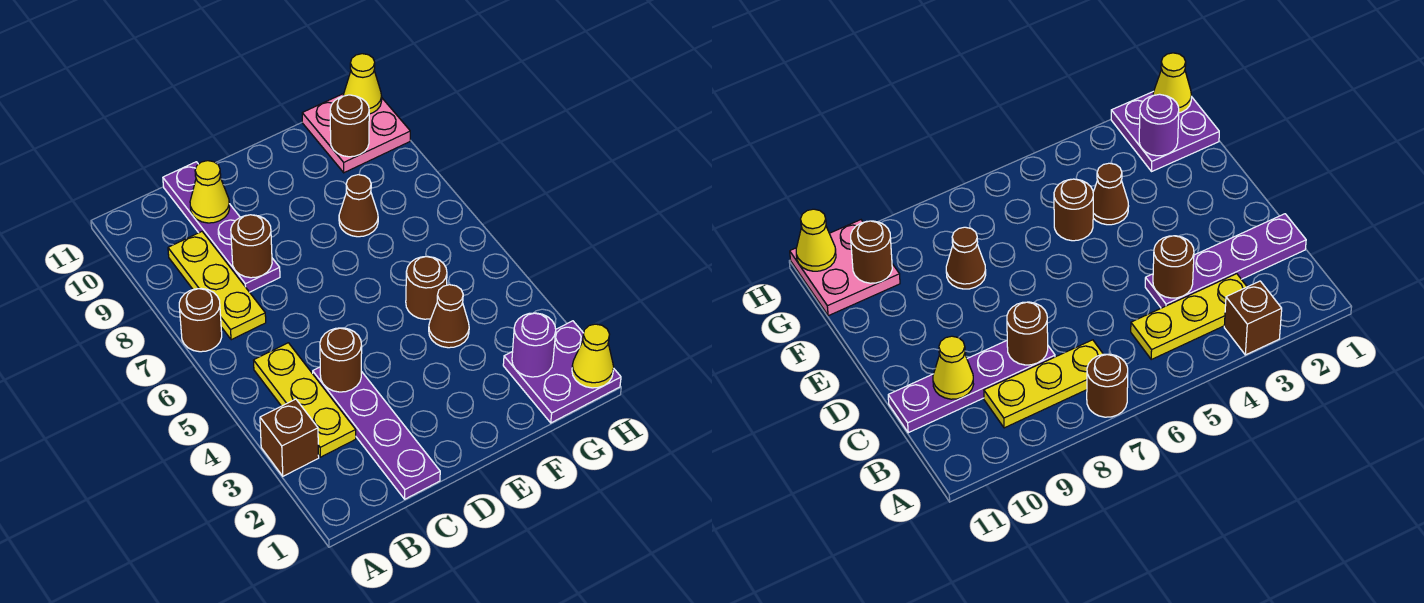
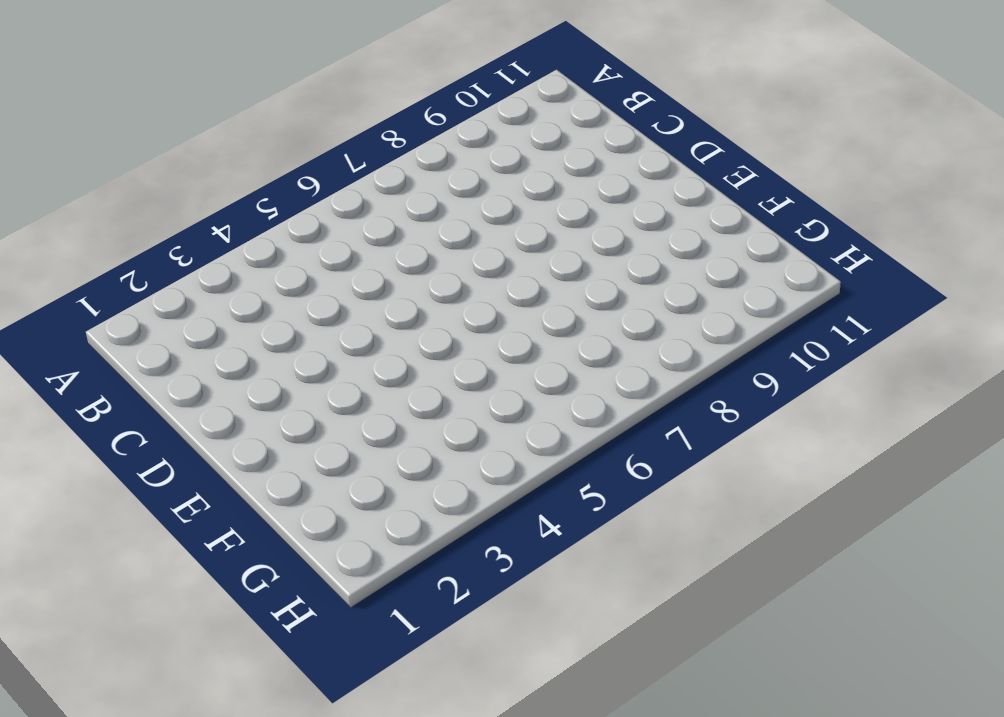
none -> brown 1x1 brick [260,399,319,476]
none -> brown 1x1 round brick [179,289,222,352]
none -> yellow 1x3 plate [254,343,356,457]

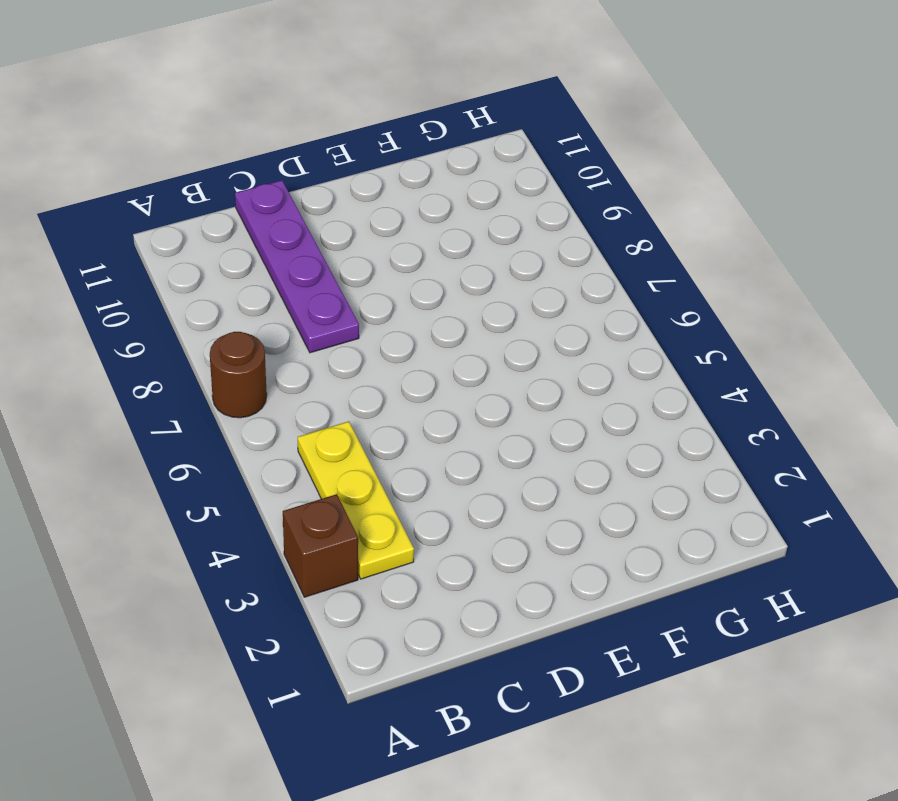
none -> yellow 1x3 plate [168,232,266,340]
none -> purple 1x4 plate [313,367,440,499]
none -> brown 1x1 cone [429,285,469,348]

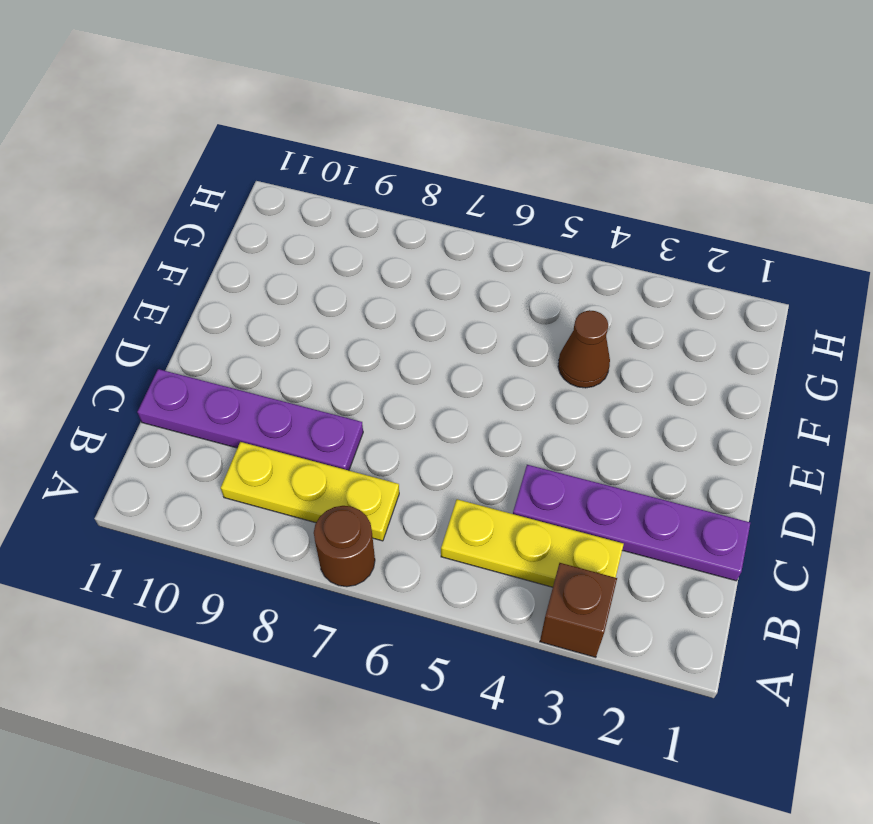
none -> brown 1x1 round brick [406,257,447,319]
none -> brown 1x1 cone [339,175,378,237]
none -> purple 2x2 plate [503,321,621,423]

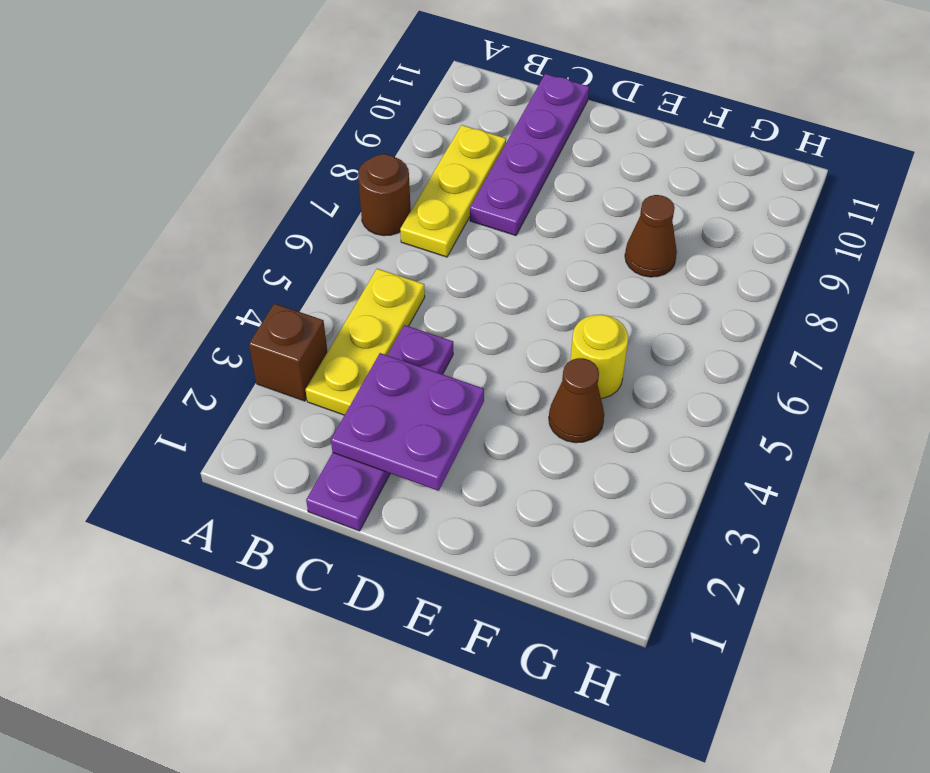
purple 2x2 plate [331,353,484,491] -> purple 2x2 plate moved to [503,321,621,423]
yellow 1x1 round brick [570,314,628,398] -> brown 1x1 round brick [406,257,447,319]
none -> pink 2x2 plate [302,94,410,173]
none -> brown 1x1 round brick [320,328,362,392]
none -> brown 1x1 round brick [231,215,272,278]

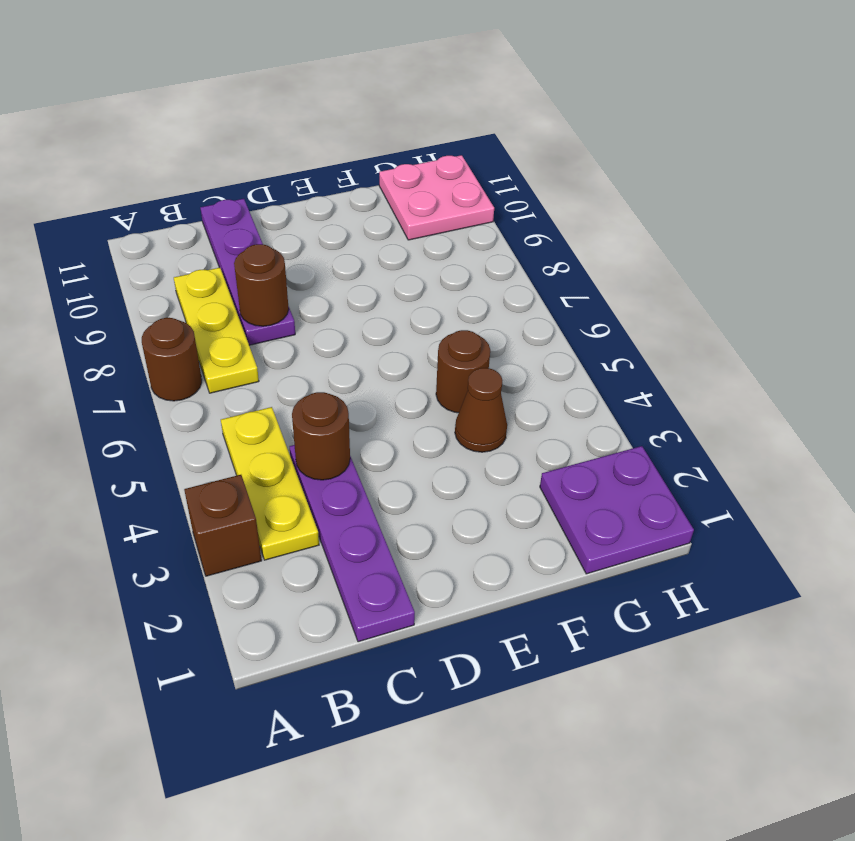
none -> brown 1x1 cone [339,175,378,237]
none -> yellow 1x1 cone [190,161,230,223]
none -> purple 1x1 round brick [512,313,556,377]

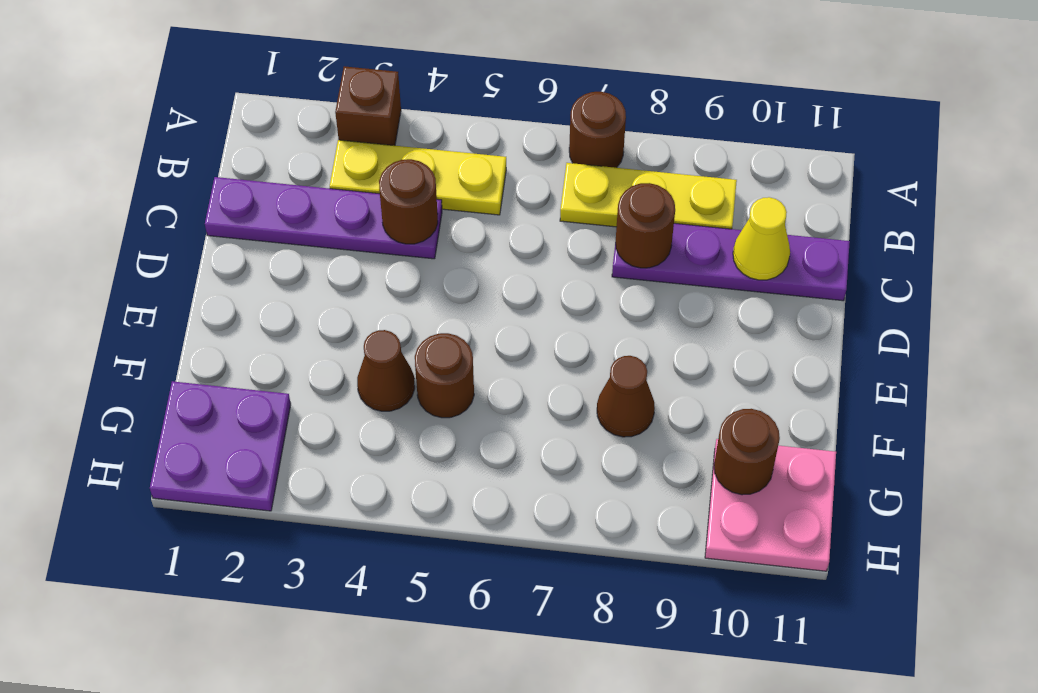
none -> purple 1x1 round brick [512,313,556,377]
none -> yellow 1x1 cone [572,324,614,388]
none -> yellow 1x1 cone [343,54,382,114]

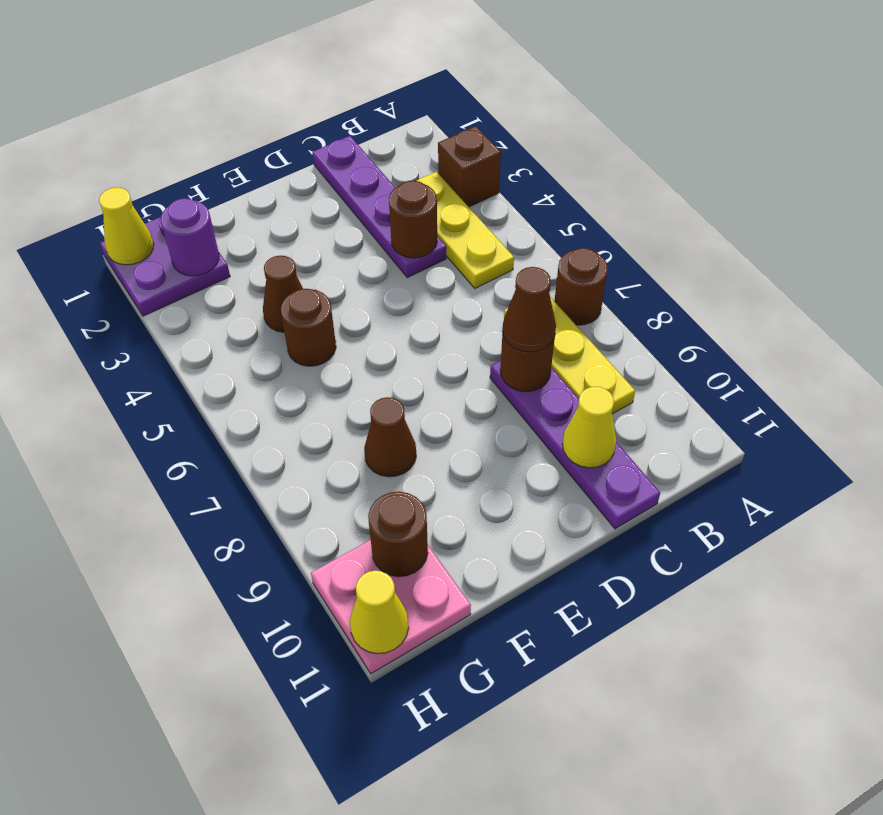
brown 1x1 cone [503,267,556,352] -> none

